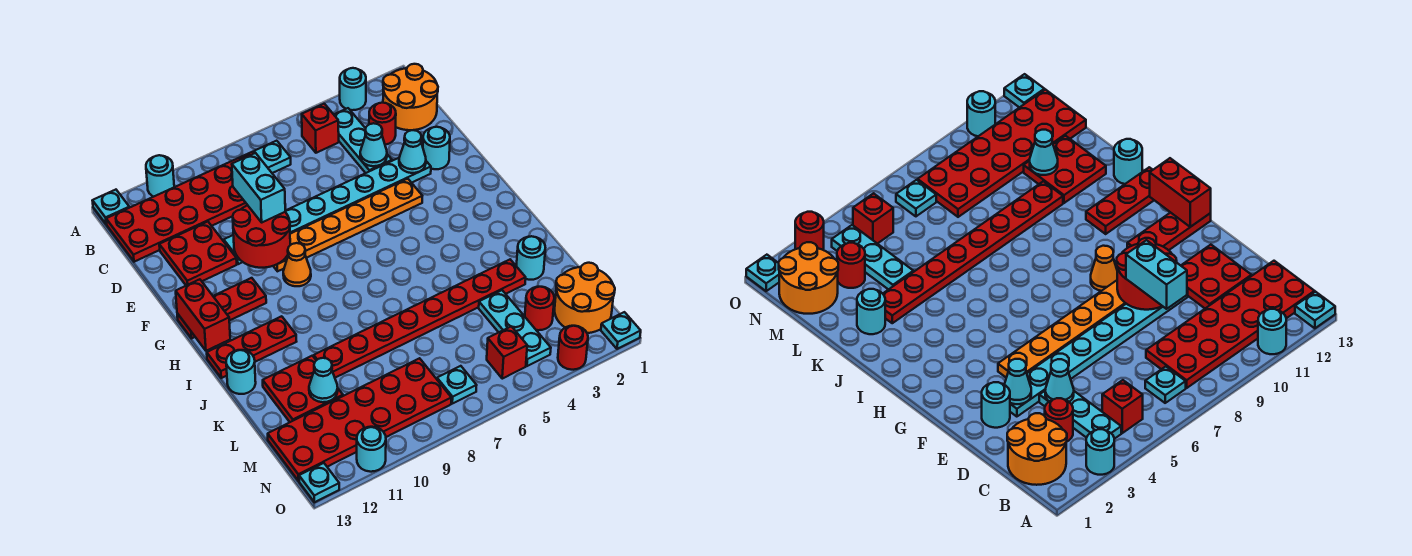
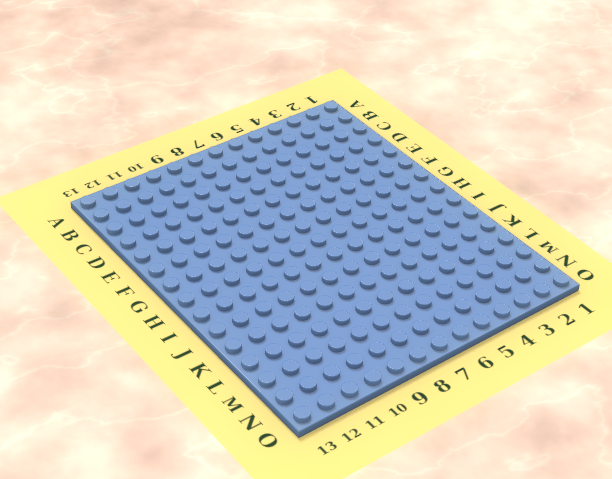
none -> cyan 1x1 round brick [340,68,366,110]
none -> cyan 1x1 round brick [146,155,174,197]
none -> cyan 1x1 plate [92,190,129,225]
none -> orange 2x2 round brick [383,64,438,130]

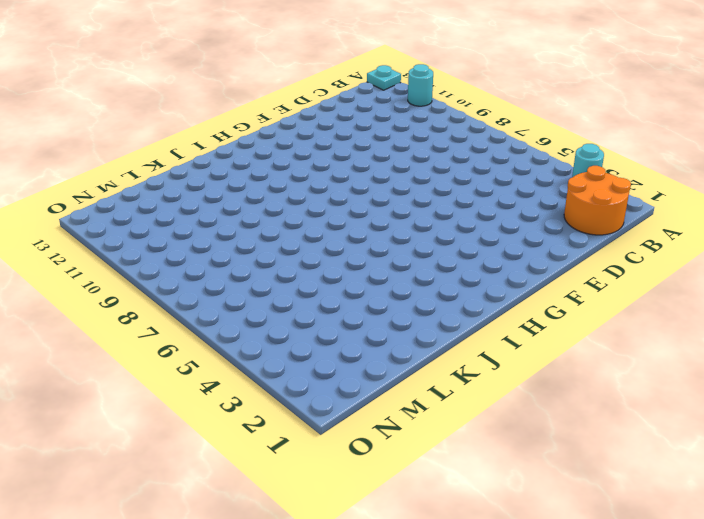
none -> cyan 1x3 plate [334,108,392,173]
none -> red 1x1 brick [302,104,339,153]
none -> cyan 1x1 plate [254,141,291,173]
none -> red 2x6 plate [106,152,254,262]

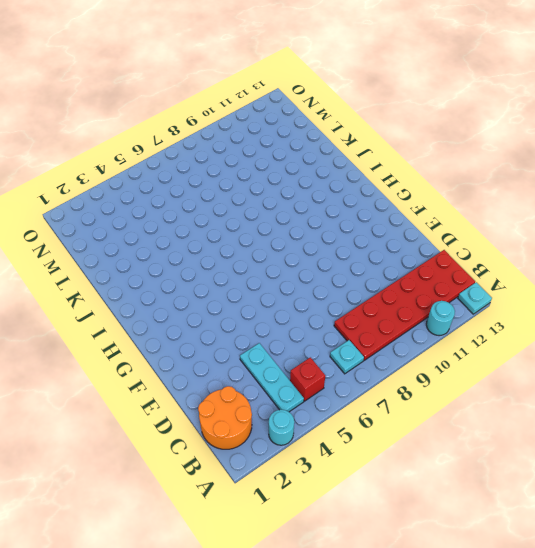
none -> red 1x1 round brick [369,103,396,145]
none -> red 2x2 plate [159,222,237,285]
none -> cyan 1x1 round brick [423,127,450,169]
none -> cyan 1x8 plate [224,158,431,264]

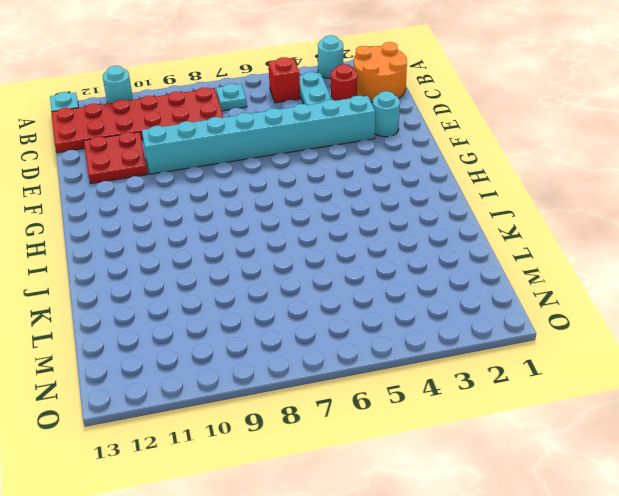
cyan 1x8 brick [142,96,375,174] -> cyan 1x8 plate [224,158,431,264]
none -> orange 1x6 plate [274,179,422,271]
none -> orange 1x1 cone [283,243,311,286]
none -> red 1x3 plate [177,278,266,338]
none -> red 1x3 plate [207,316,297,378]

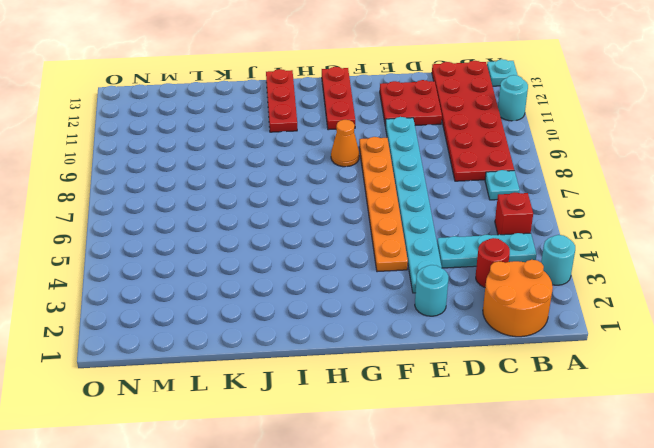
none -> cyan 1x1 round brick [226,350,256,394]
none -> cyan 1x1 round brick [516,236,545,280]
none -> red 1x8 plate [314,260,526,378]
none -> red 2x2 plate [263,356,343,422]

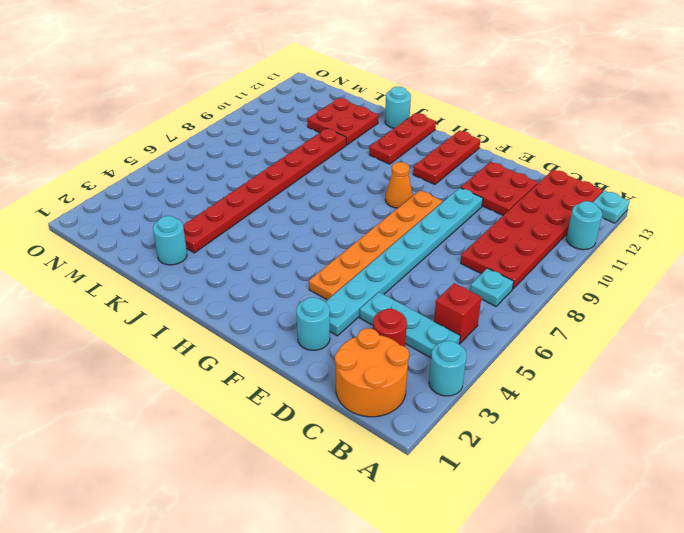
none -> cyan 1x3 plate [479,290,551,366]
none -> orange 2x2 round brick [555,263,615,333]
none -> red 1x1 round brick [525,287,554,330]
none -> red 2x6 plate [268,358,451,481]

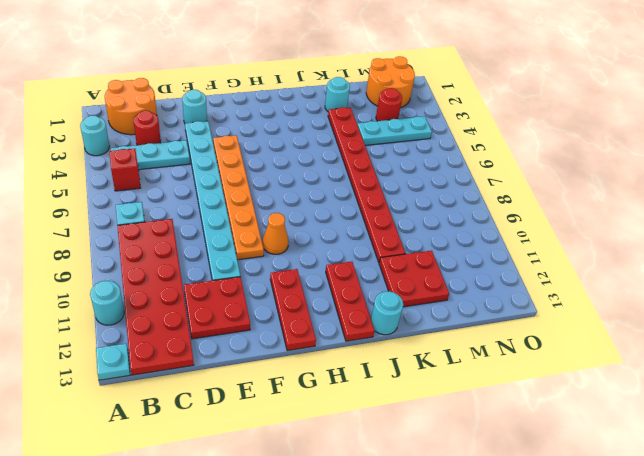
none -> red 2x6 plate [268,358,451,481]
none -> red 1x1 brick [487,326,527,379]
none -> cyan 1x1 plate [437,366,477,404]
none -> cyan 1x1 plate [601,312,641,349]

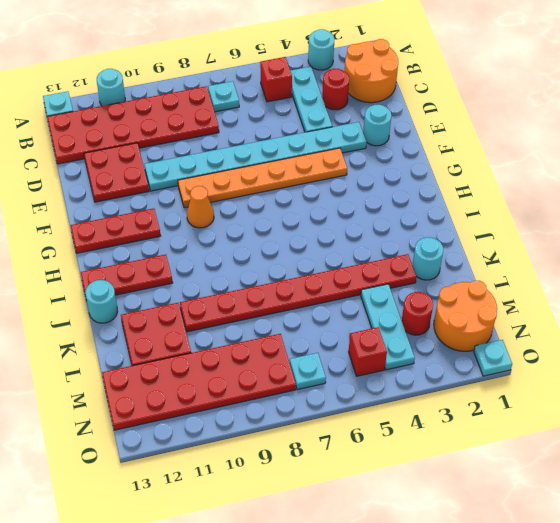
none -> red 1x1 round brick [558,326,588,370]
none -> cyan 1x1 round brick [357,427,386,472]
none -> cyan 1x1 plate [299,463,339,502]
none -> cyan 1x1 cone [360,123,387,166]

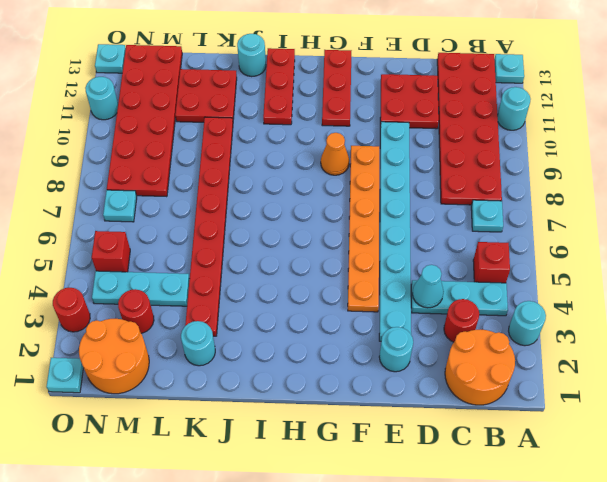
none -> cyan 1x1 cone [399,130,426,173]
none -> red 2x2 round brick [233,205,290,268]
none -> red 1x2 brick [176,279,230,351]
none -> cyan 1x1 cone [309,358,338,402]

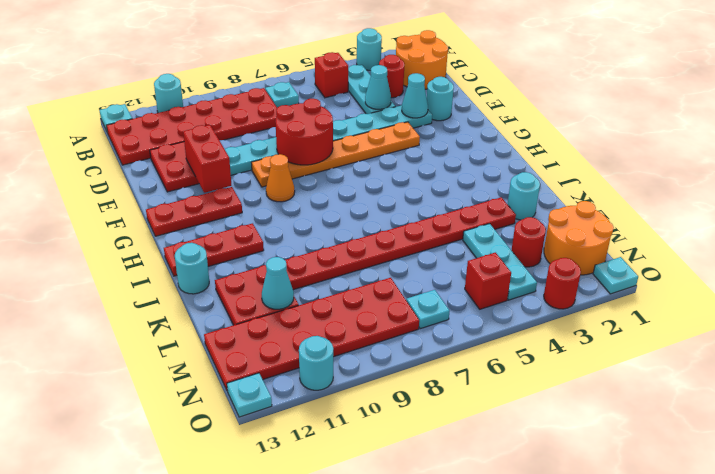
red 2x2 round brick [275,99,333,165] -> red 2x2 round brick moved to [233,205,290,268]
red 1x2 brick [183,125,231,193] -> red 1x2 brick moved to [176,279,230,351]
none -> cyan 1x2 brick [232,153,285,222]

